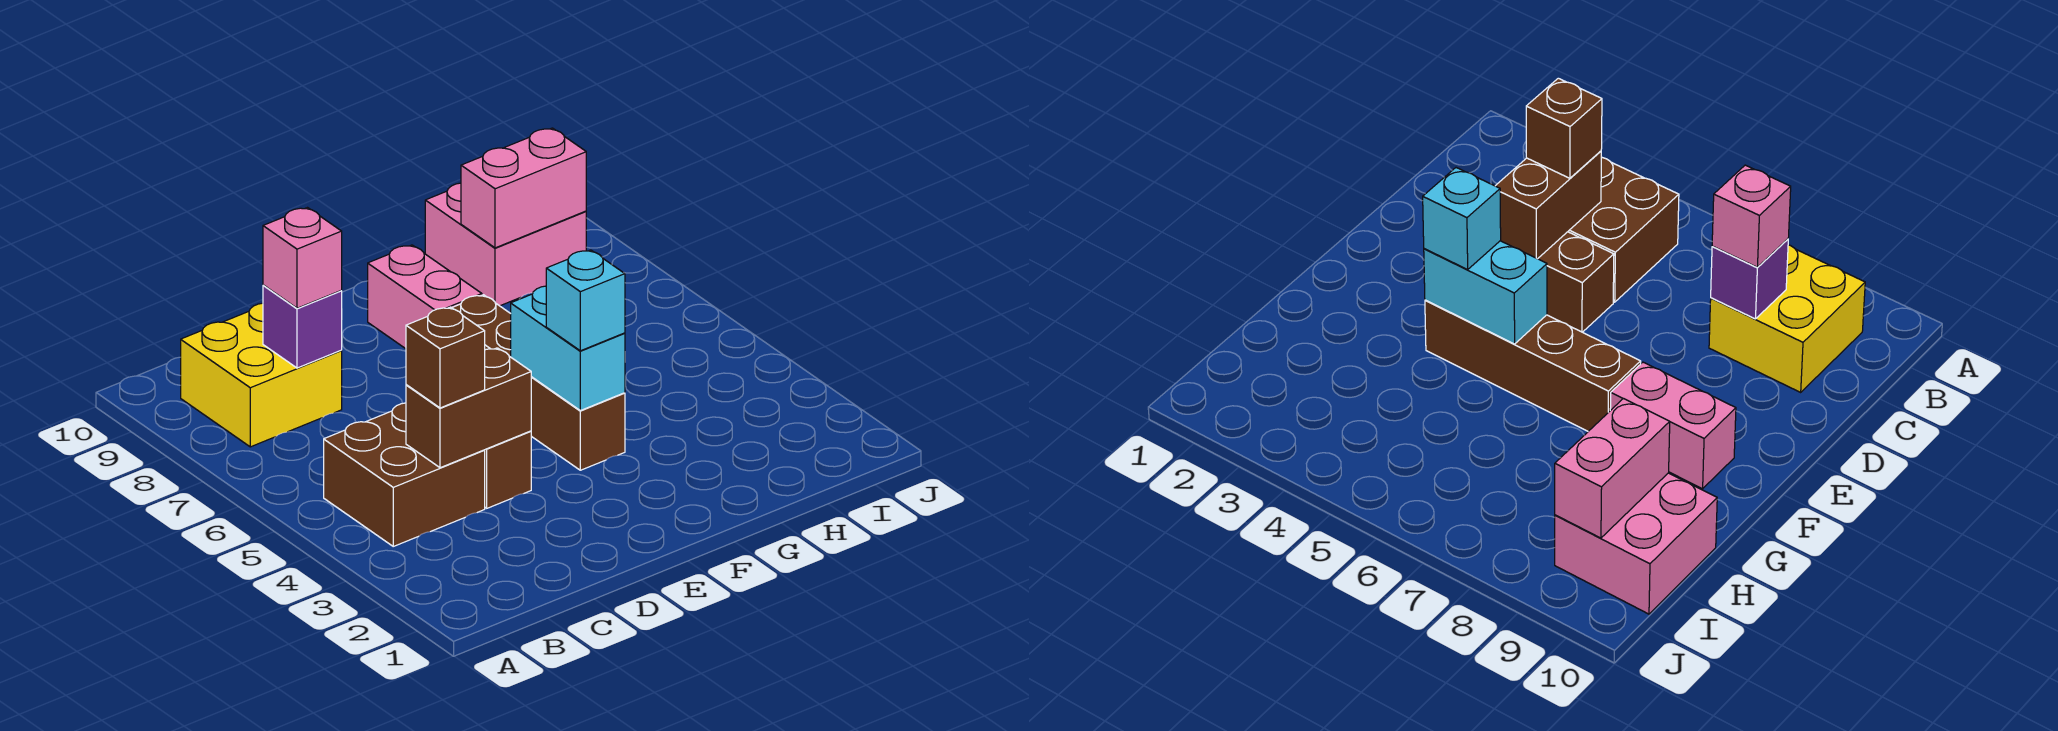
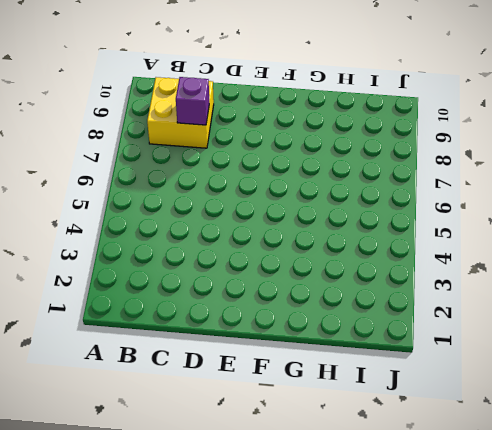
none -> brown 2x2 brick [324,403,485,546]
none -> brown 1x2 brick [484,431,531,508]
none -> brown 1x4 brick [452,295,625,470]

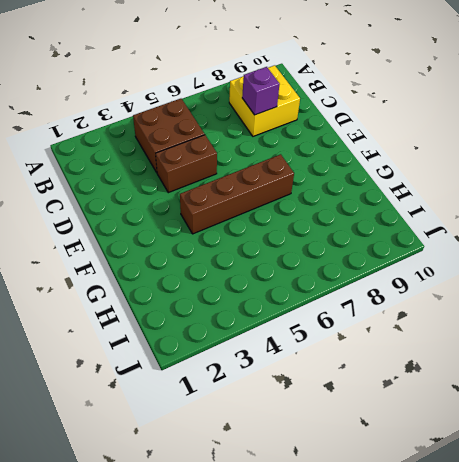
none -> pink 1x2 brick [368,245,482,349]
none -> pink 2x2 brick [425,183,586,306]
none -> brown 1x2 brick [406,348,531,468]

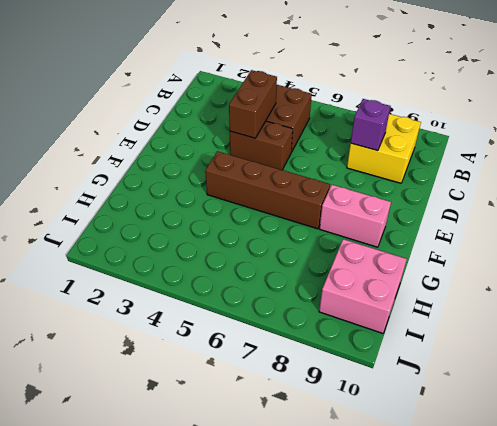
none -> cyan 1x2 brick [511,286,625,411]
none -> pink 1x2 brick [461,128,586,248]
none -> brown 1x1 brick [406,307,485,408]

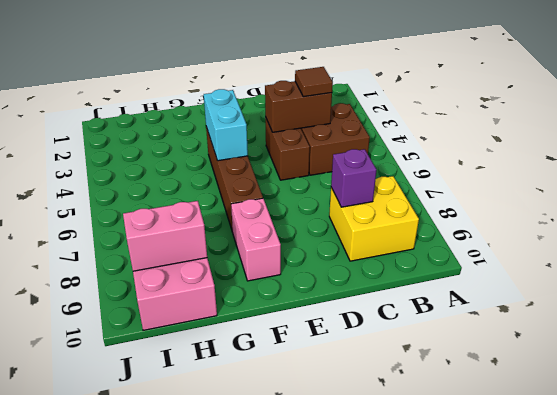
brown 1x1 tile [295,67,333,97] -> brown 1x1 brick [406,307,485,408]
none -> pink 1x1 brick [263,208,342,308]
none -> cyan 1x1 brick [546,250,625,351]

